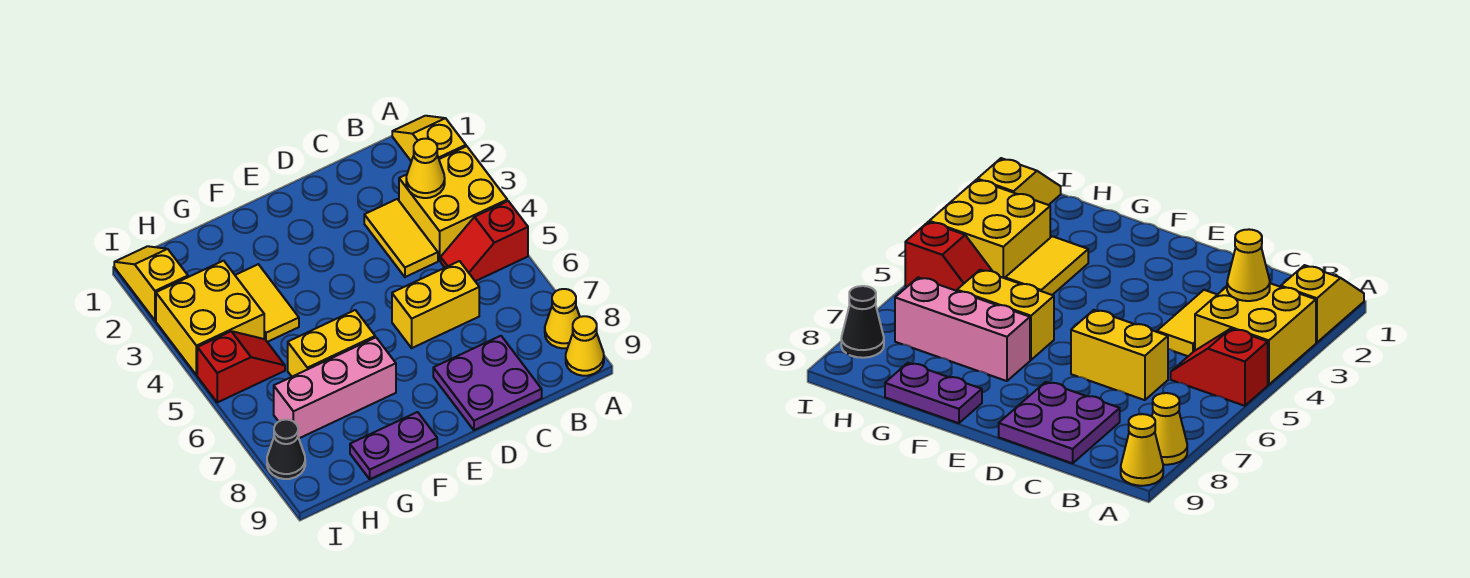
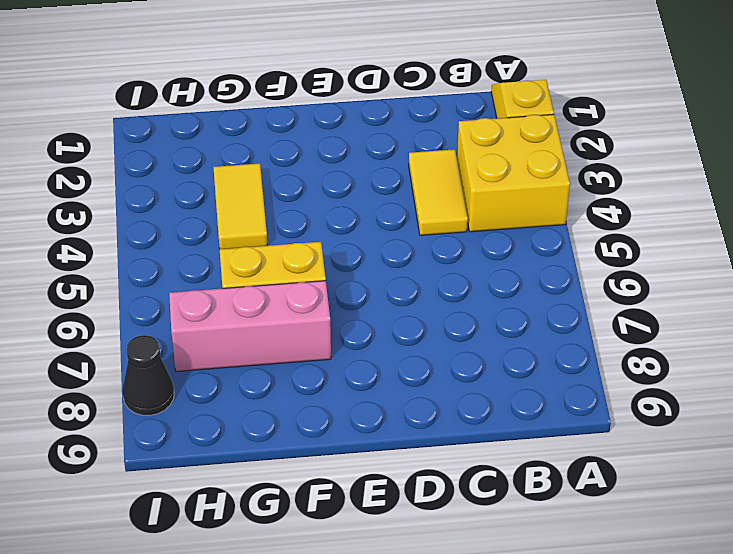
none -> red 1x2 slope [441,201,528,281]
none -> yellow 1x1 cone [545,289,580,348]
none -> yellow 1x1 cone [566,316,604,376]

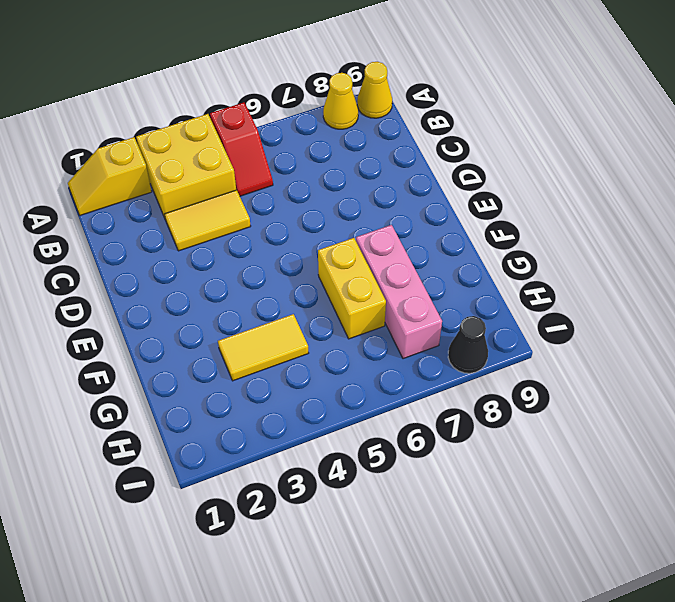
none -> yellow 1x2 brick [392,261,479,348]
none -> purple 2x2 plate [433,336,542,430]
none -> purple 1x2 plate [350,412,437,479]

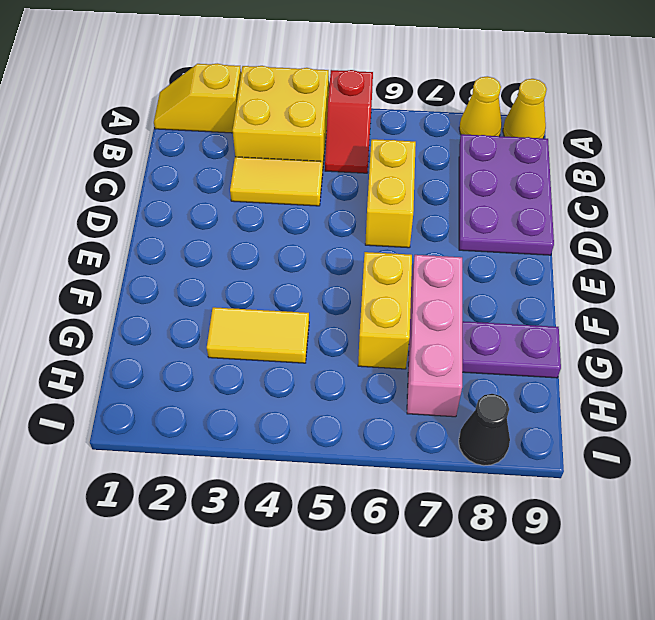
purple 2x3 plate [459,134,554,255] -> purple 2x2 plate [433,336,542,430]
purple 1x2 plate [462,321,561,378] -> purple 1x2 plate turned to [350,412,437,479]
none -> yellow 2x2 brick [156,261,264,375]
none -> red 1x2 slope [197,331,285,402]
none -> yellow 1x2 slope [114,246,188,320]

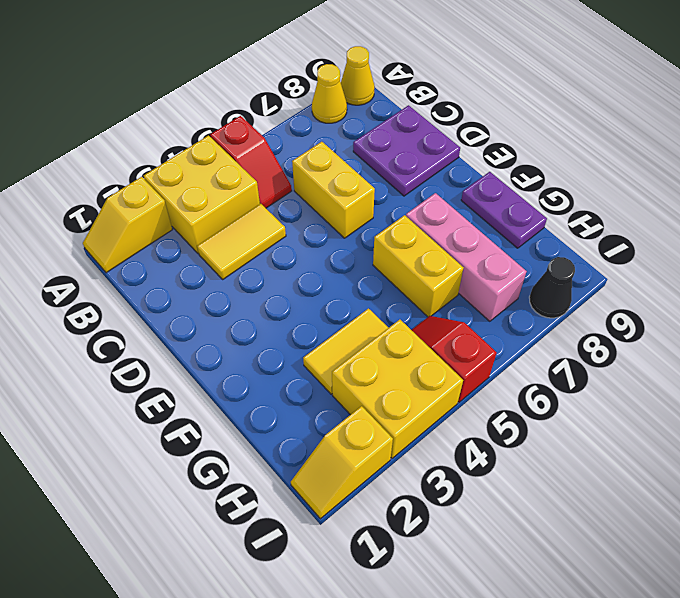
none -> yellow 1x1 cone [406,139,445,198]

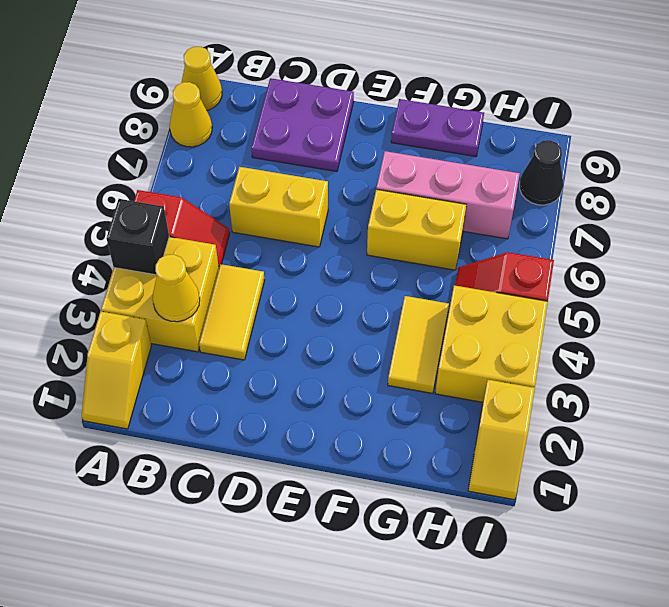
black 1x1 brick [106,199,169,275] -> none

